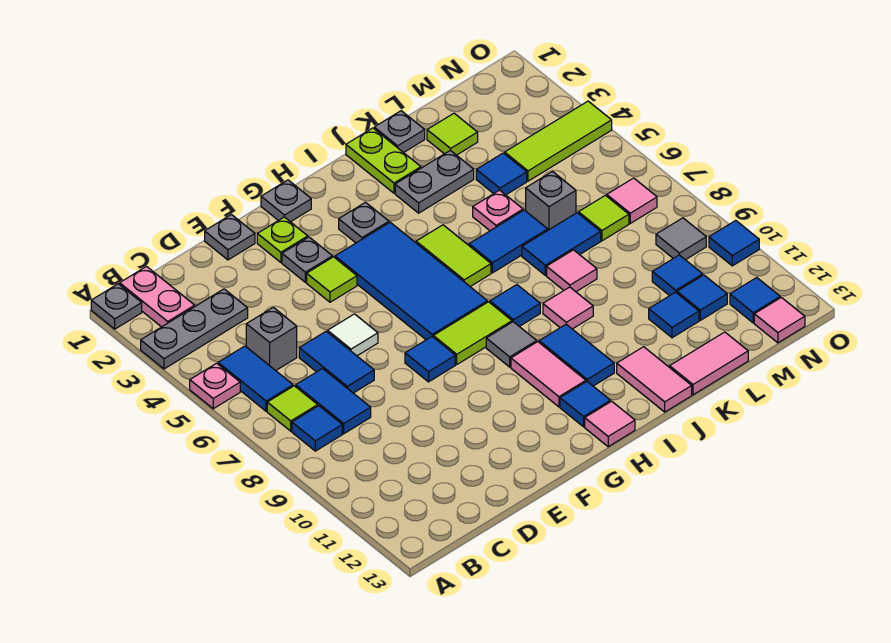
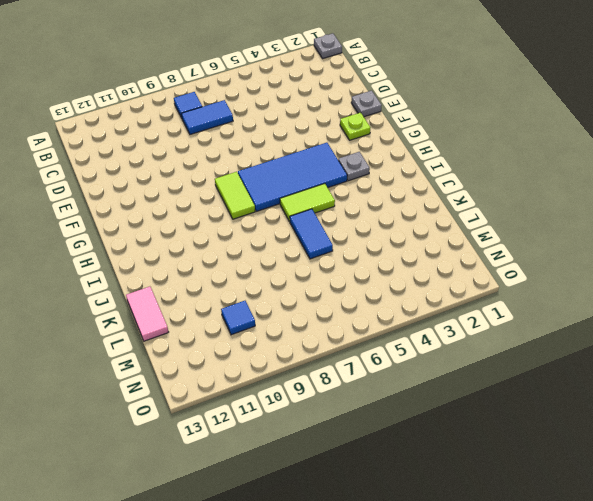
none -> grey 1x3 plate [141,289,248,369]
none -> pink 1x1 plate [190,363,240,409]
none -> pink 1x2 plate [120,267,195,327]
none -> blue 1x2 tile [218,346,293,411]

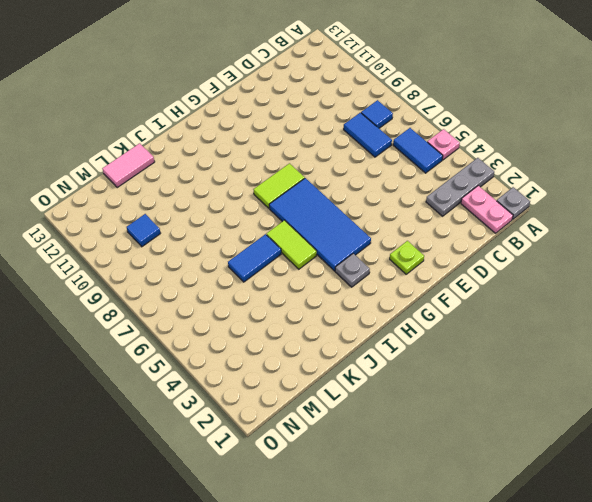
none -> lime 1x1 tile [267,386,318,431]
none -> grey 1x1 brick [246,307,297,370]
none -> blue 1x2 tile [299,331,374,393]
none -> grey 1x1 plate [205,215,255,260]

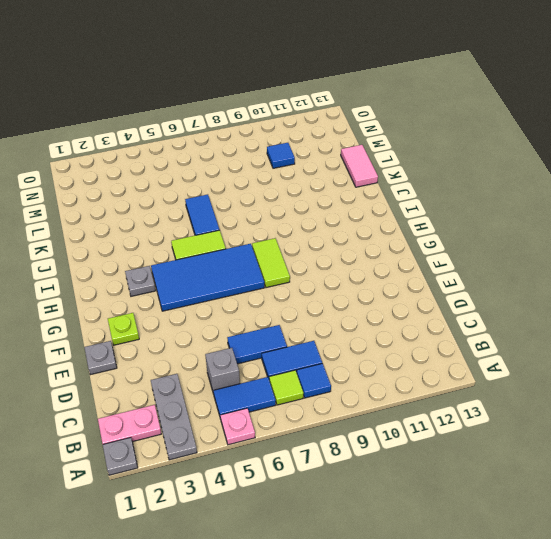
none -> white 1x1 tile [328,314,378,356]
none -> grey 1x1 plate [282,237,332,282]
none -> lime 1x1 tile [307,257,357,302]
none -> blue 1x1 tile [405,337,455,382]

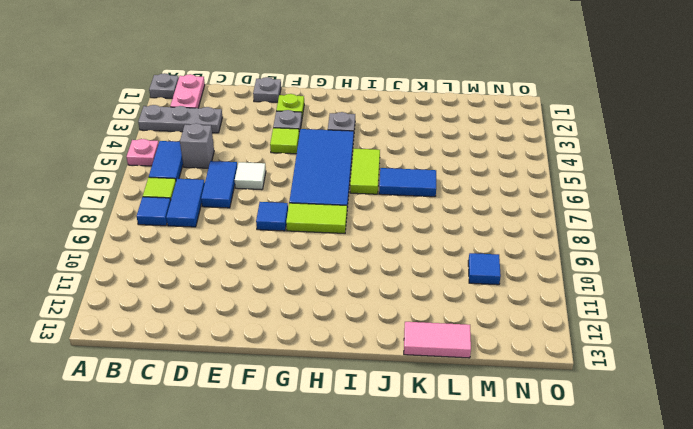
none -> grey 1x1 plate [261,180,311,222]
none -> grey 1x1 tile [486,322,537,367]
none -> pink 1x2 tile [511,342,586,407]
none -> blue 1x1 tile [560,382,610,427]

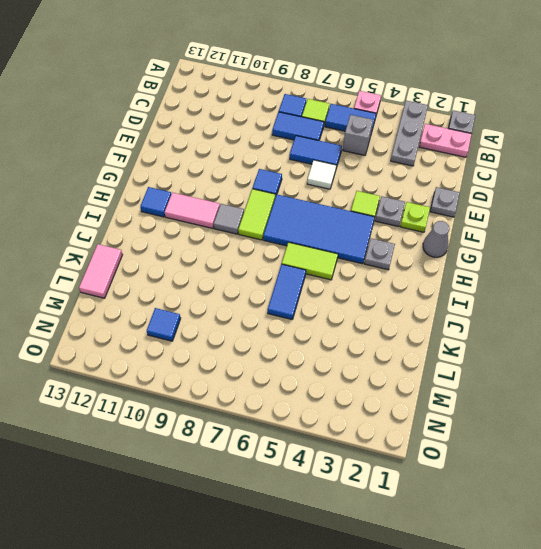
grey 1x1 cone [423,221,449,257] -> grey 1x1 plate [261,180,311,222]
none -> pink 1x1 tile [585,401,635,447]
none -> blue 1x1 tile [490,285,540,326]
none -> blue 1x2 tile [539,324,614,386]
none -> lime 1x2 plate [346,128,421,193]

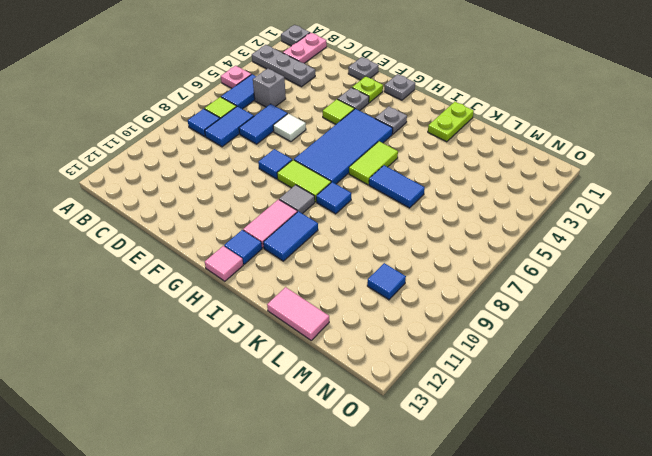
none -> grey 1x2 plate [395,150,474,213]
none -> pink 1x1 tile [543,287,593,329]
none -> pink 1x2 tile [617,347,692,412]
none -> grey 1x1 plate [374,111,425,153]

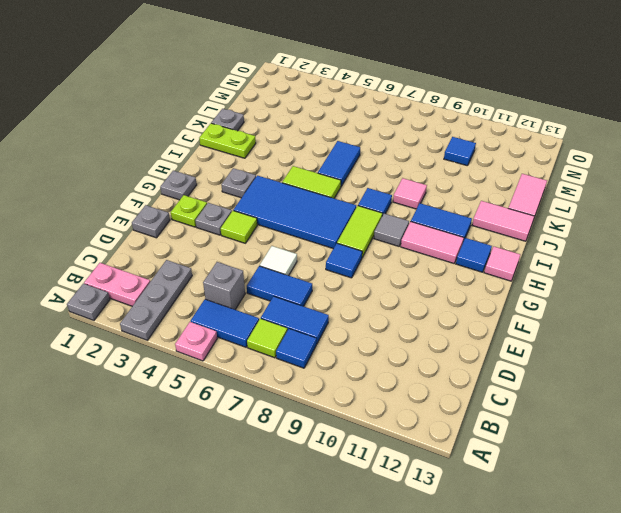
none -> grey 1x2 plate [395,150,474,213]
none -> pink 1x1 plate [473,190,523,231]
none -> blue 1x2 tile [522,213,601,275]
none -> pink 1x1 tile [547,250,597,292]

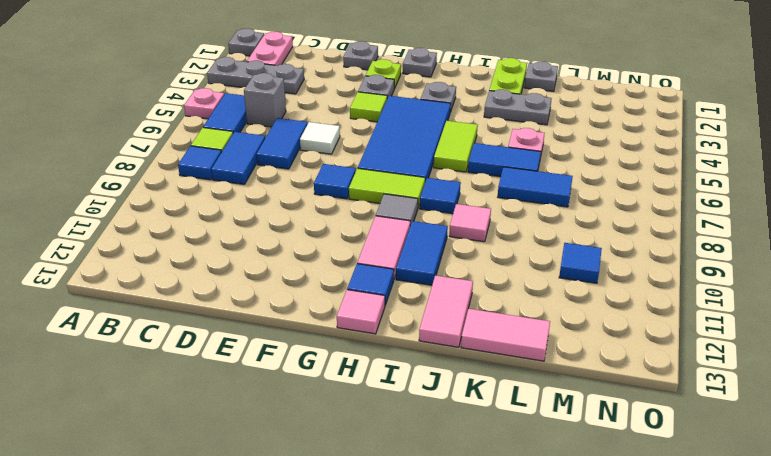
none -> pink 1x1 tile [547,250,597,292]
none -> lime 1x1 tile [427,113,478,155]
none -> blue 1x1 tile [476,153,527,195]
none -> grey 1x1 brick [526,172,576,230]

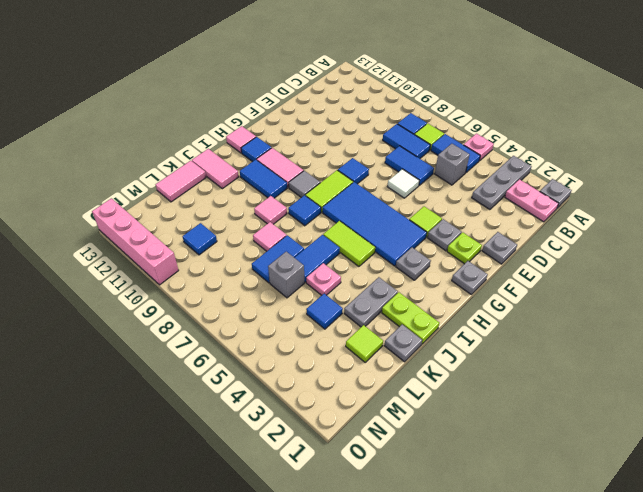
pink 1x4 brick [92,198,179,285] -> blue 1x1 tile [709,221,759,266]
none -> blue 1x1 tile [649,292,699,338]
none -> lime 1x3 tile [505,101,612,181]
none -> lime 1x1 tile [578,195,629,241]
none -> blue 1x1 tile [677,275,727,320]

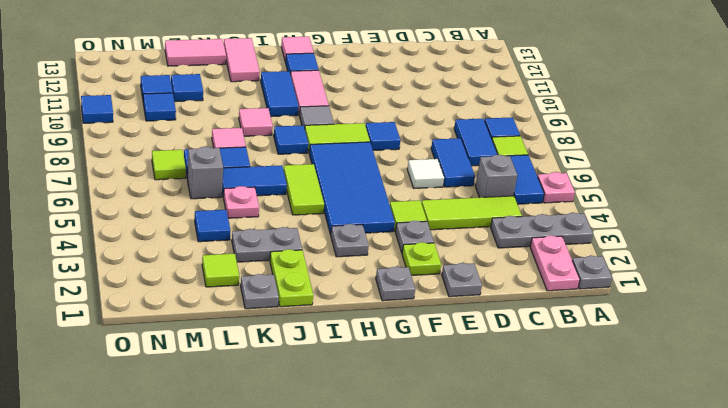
lime 1x3 tile [421,196,522,230] -> lime 1x3 tile moved to [505,101,612,181]
none -> pink 1x1 tile [607,178,657,223]
none -> grey 1x1 tile [656,218,706,260]
none -> blue 1x1 tile [730,278,780,323]
none -> pink 1x1 tile [754,297,805,343]

